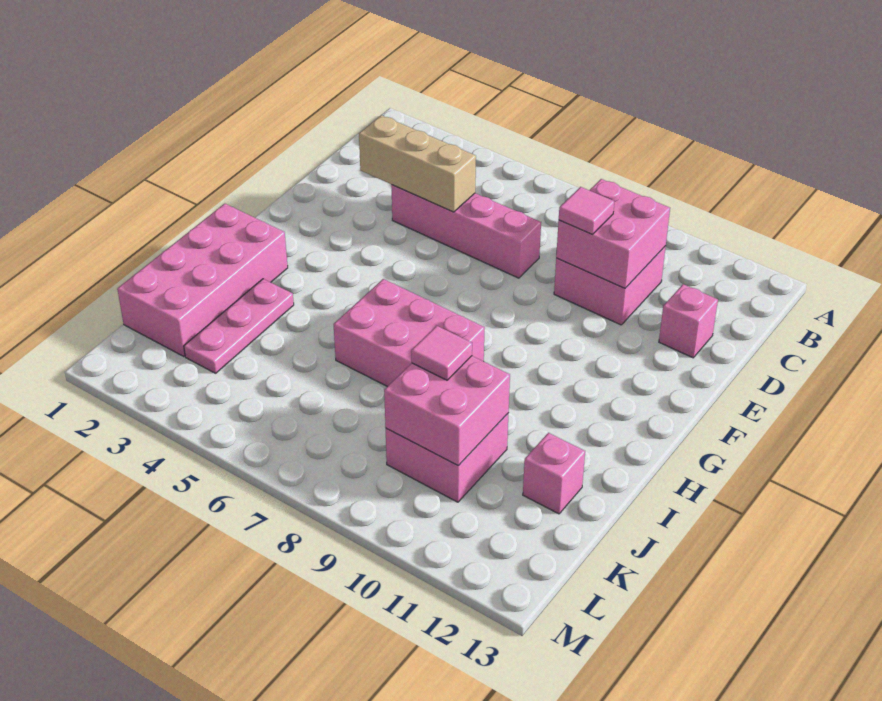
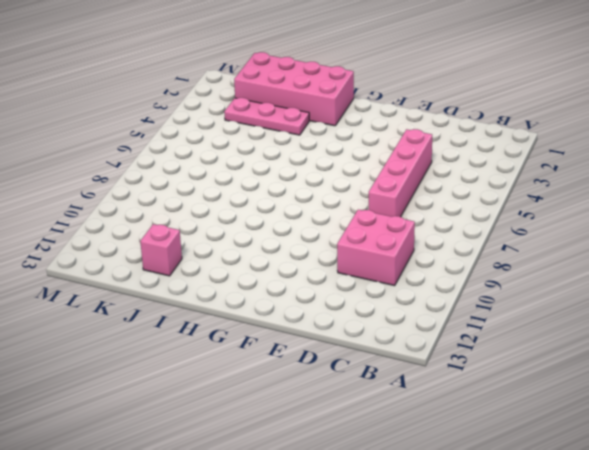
none -> pink 1x1 brick [659,284,718,358]
none -> pink 2x3 brick [334,279,485,387]
none -> pink 2x2 brick [386,414,508,502]

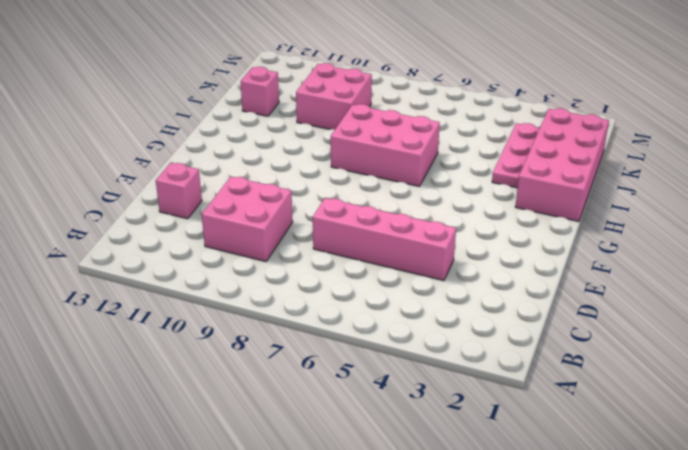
none -> pink 2x2 brick [556,179,670,288]
none -> tan 1x3 brick [359,115,476,212]
none -> pink 2x2 brick [384,356,510,466]

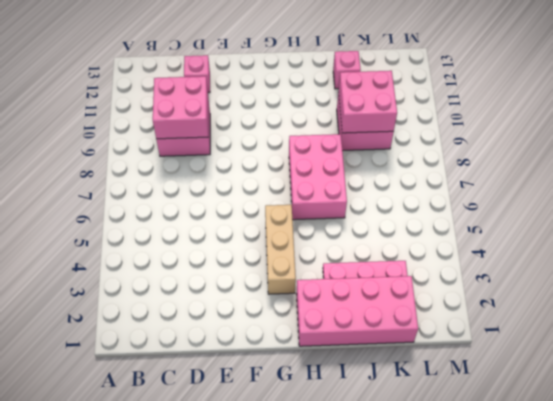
tan 1x3 brick [265,205,296,294] -> tan 1x3 brick moved to [359,115,476,212]
none -> pink 1x4 brick [391,185,541,278]
none -> pink 1x1 tile [559,187,614,234]
none -> pink 1x1 tile [411,326,472,380]

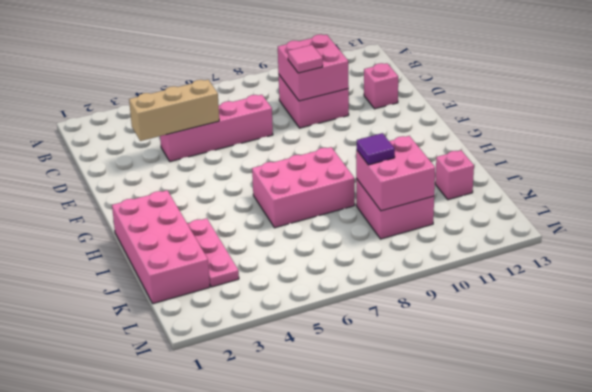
purple 1x1 tile [357,133,395,165] -> pink 1x1 tile [411,326,472,380]

